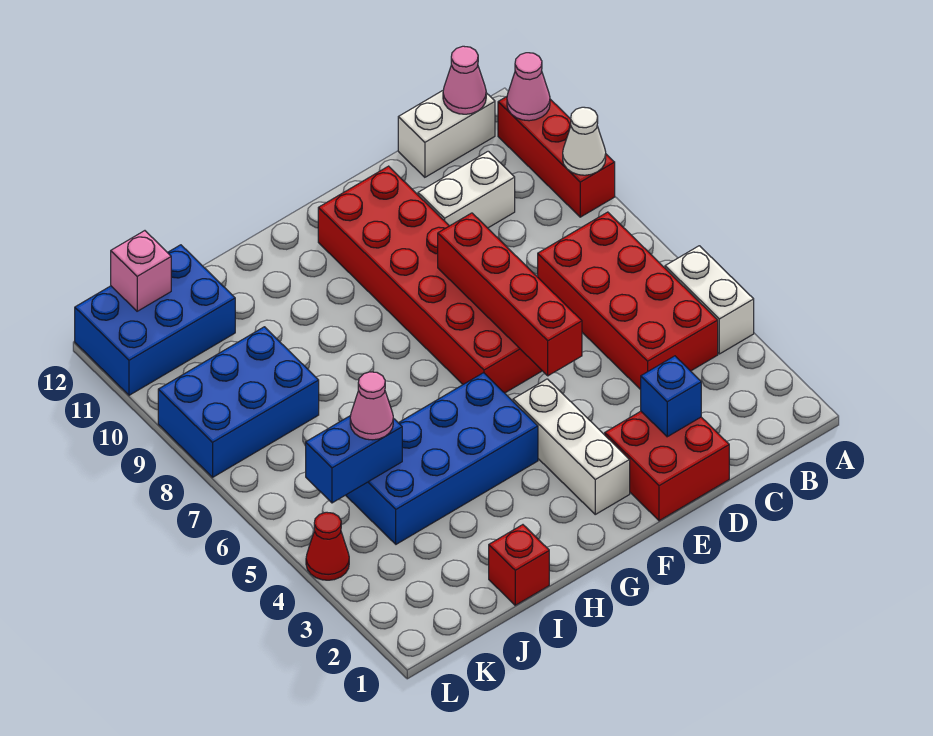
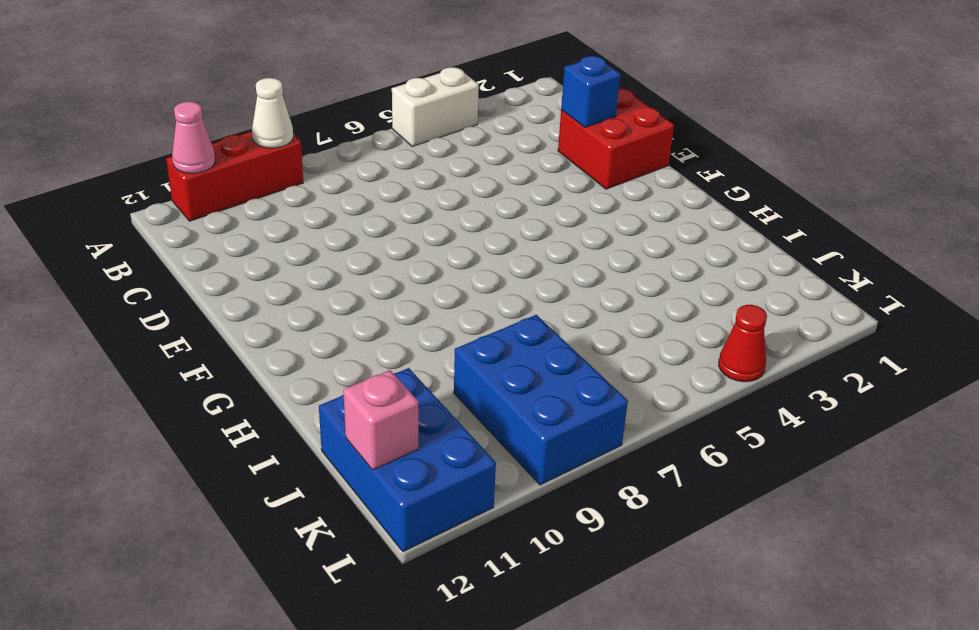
none -> red 2x4 brick [538,212,718,390]
none -> white 1x2 brick [398,91,495,177]
none -> white 1x2 brick [418,151,515,228]

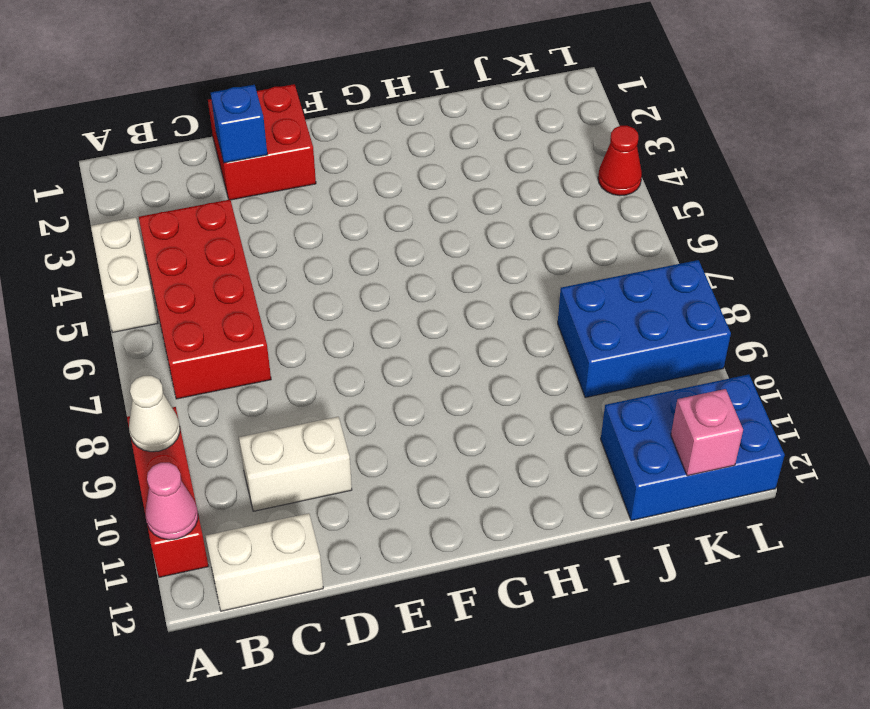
none -> red 2x6 brick [318,166,542,393]
none -> white 1x3 brick [513,379,630,514]
none -> blue 2x4 brick [346,373,538,544]

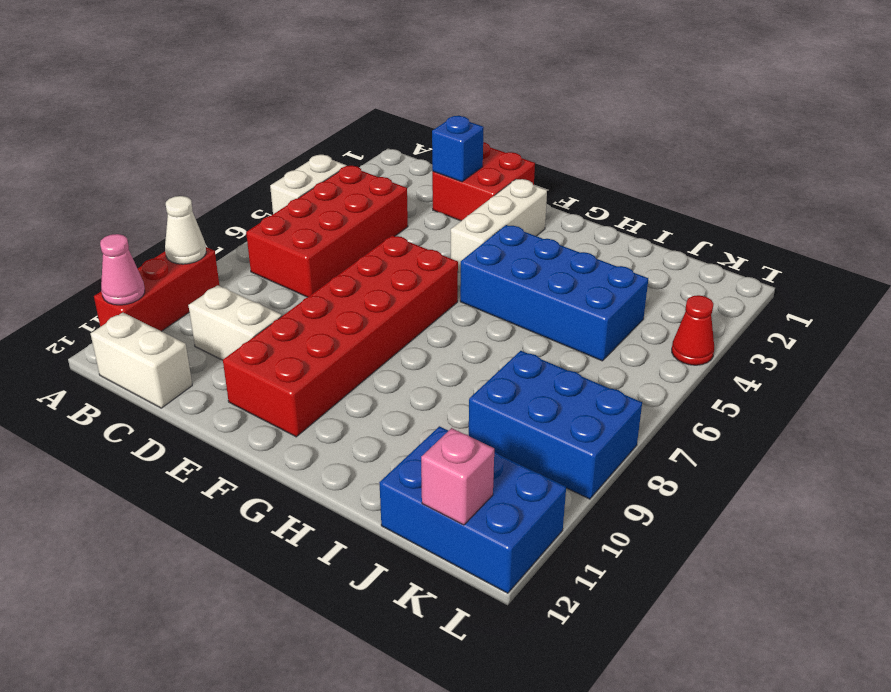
none -> red 1x1 brick [489,525,549,605]
none -> pink 1x1 cone [443,46,486,114]
none -> red 1x4 brick [438,213,582,376]

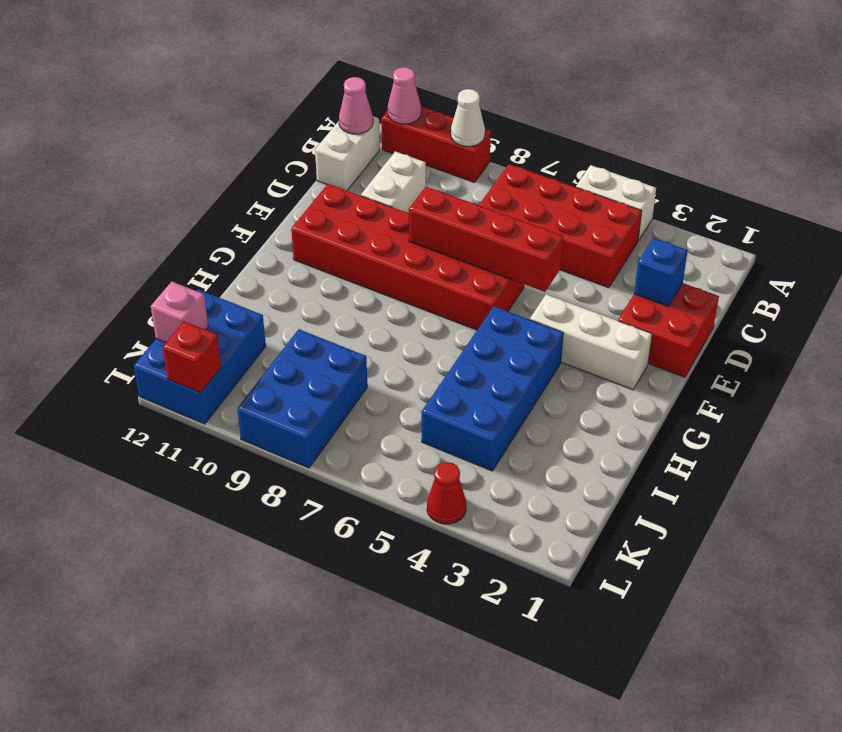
red 1x1 brick [163,321,221,393] -> red 1x1 brick moved to [489,525,549,605]
none -> blue 1x2 brick [306,416,402,503]
none -> pink 1x1 cone [350,372,393,440]

